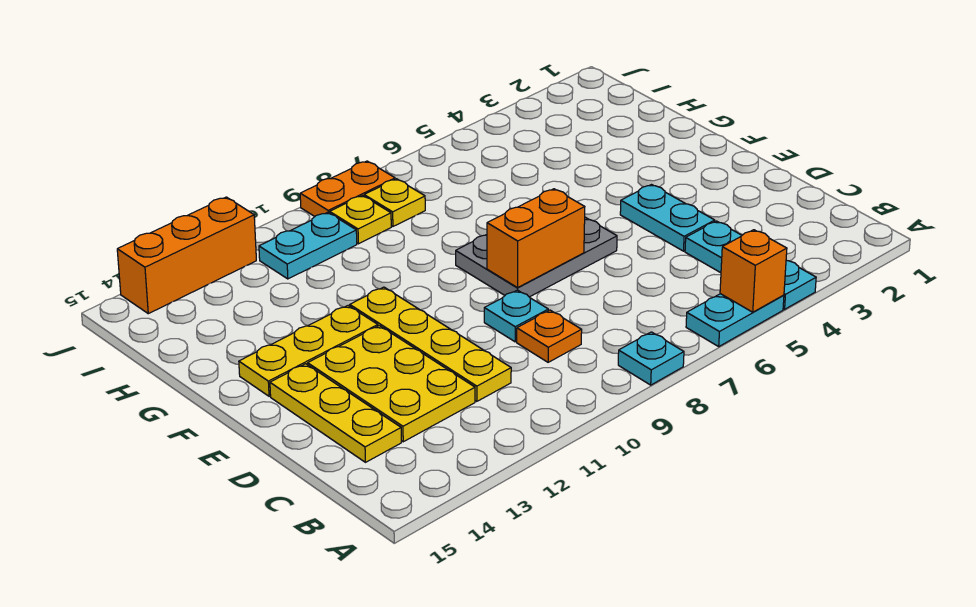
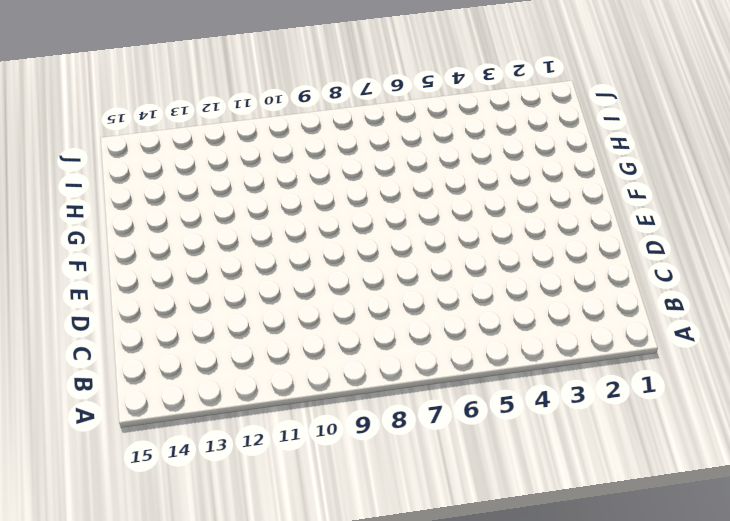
none -> cyan 1x3 plate [685,221,816,309]
none -> cyan 1x2 plate [686,294,784,346]
none -> cyan 1x1 plate [618,332,684,385]

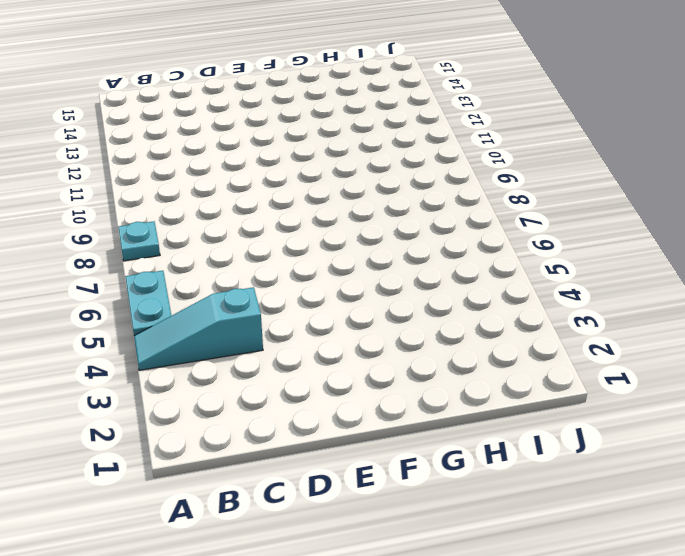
cyan 1x3 slope [134,287,263,370] -> cyan 1x3 plate [685,221,816,309]
none -> orange 1x1 plate [517,310,582,362]
none -> yellow 1x4 plate [350,287,511,401]
none -> yellow 2x3 plate [308,326,475,442]

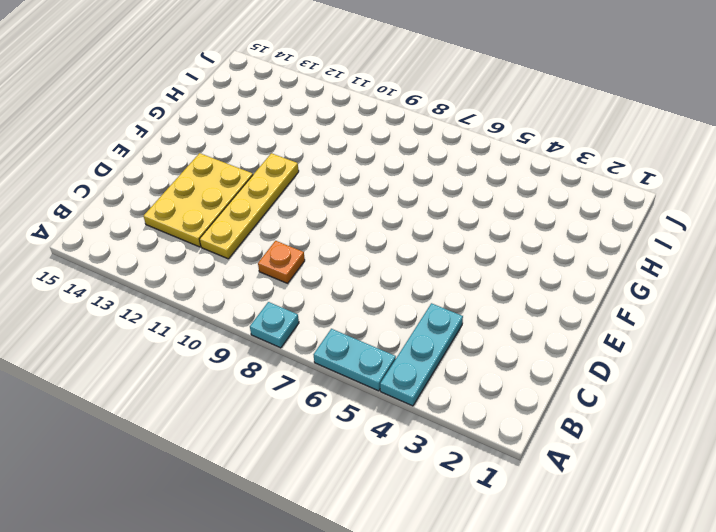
none -> yellow 1x3 plate [270,364,401,462]
none -> cyan 1x2 plate [620,185,715,251]
none -> cyan 1x1 plate [484,290,548,342]

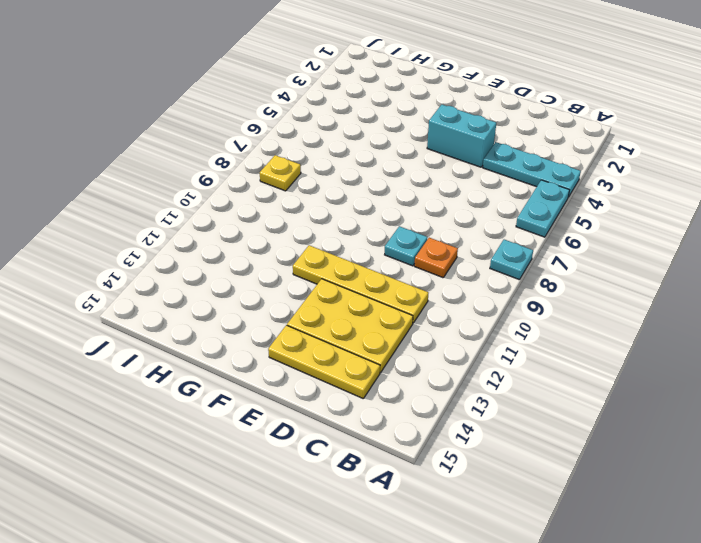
cyan 1x2 brick [427,105,496,167] -> cyan 1x2 plate [620,185,715,251]
none -> grey 2x3 plate [456,217,617,297]
none -> yellow 1x3 plate [239,306,378,396]
none -> yellow 1x1 plate [330,196,391,244]

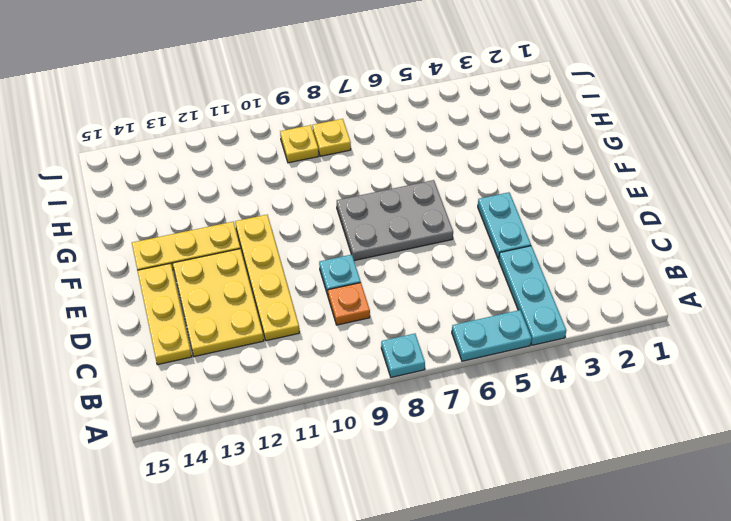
none -> cyan 1x2 plate [259,212,357,279]
none -> orange 1x2 plate [300,161,395,216]
none -> orange 1x3 brick [117,197,256,314]

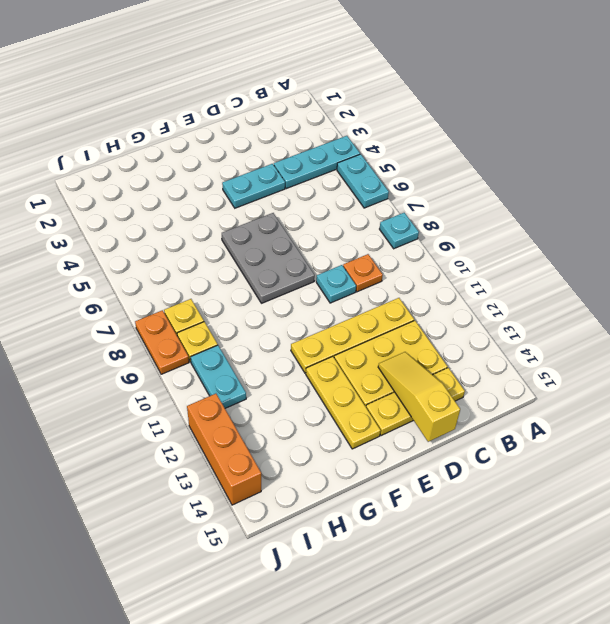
yellow 1x3 slope [378,352,460,442] -> none
none -> orange 1x1 brick [720,230,787,312]
none -> orange 1x2 brick [487,189,585,288]

